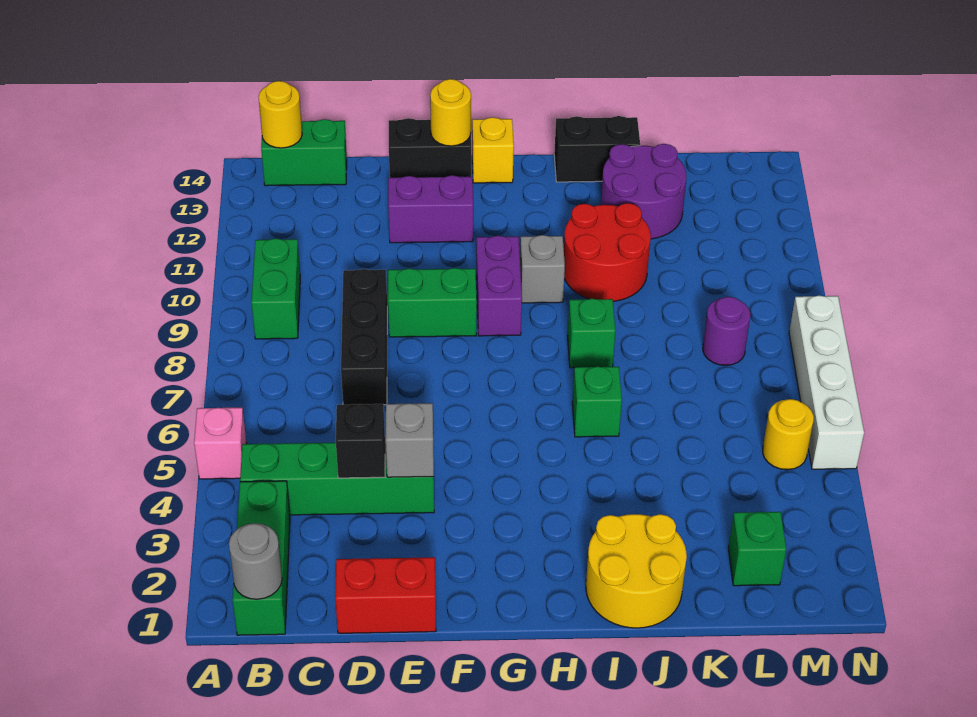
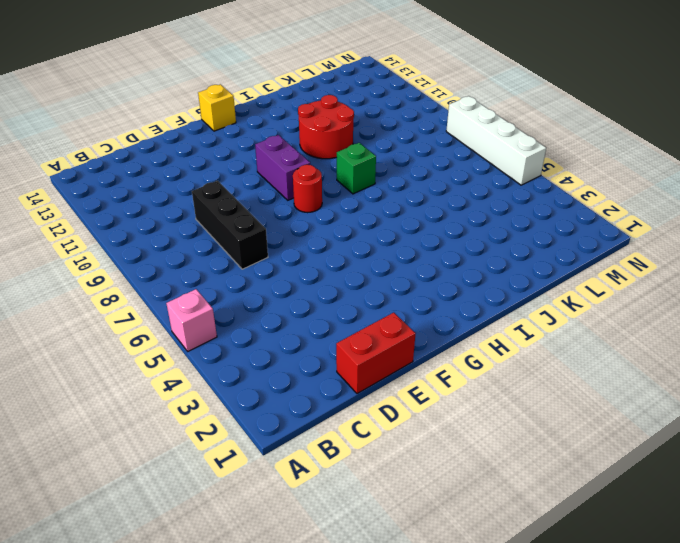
red 1x1 round brick [293,165,322,213] -> none
none -> green 1x3 brick [232,481,290,635]
none -> green 1x4 brick [240,442,434,515]
none -> green 1x2 brick [251,238,300,339]

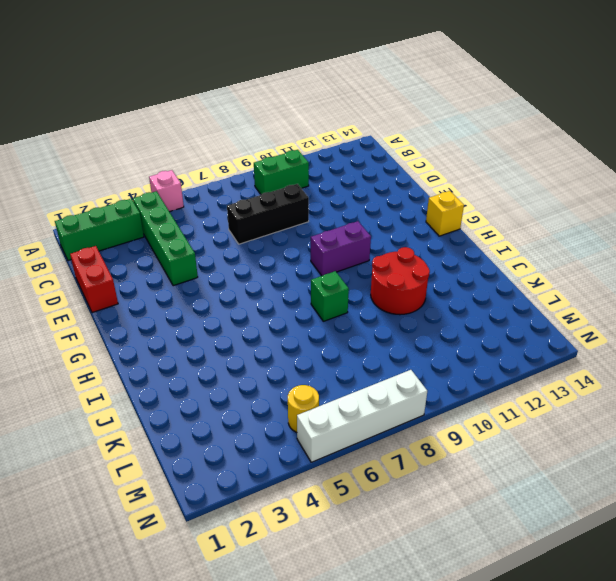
none -> green 1x2 brick [261,119,347,186]
none -> green 1x2 brick [388,268,477,337]
none -> purple 1x2 brick [388,175,473,243]

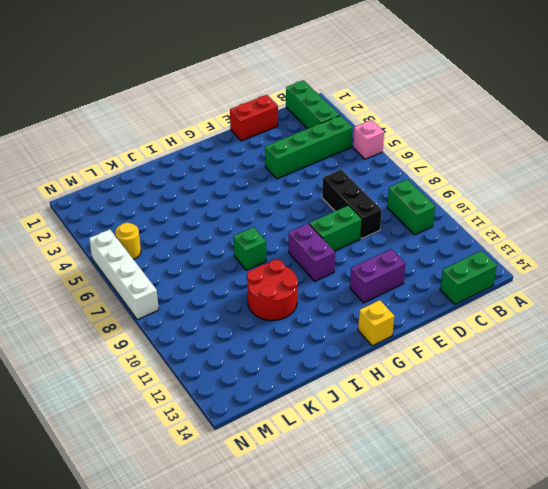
none -> black 1x2 brick [389,118,471,178]
none -> grey 1x1 brick [520,235,565,303]
none -> yellow 2x2 round brick [586,514,687,628]

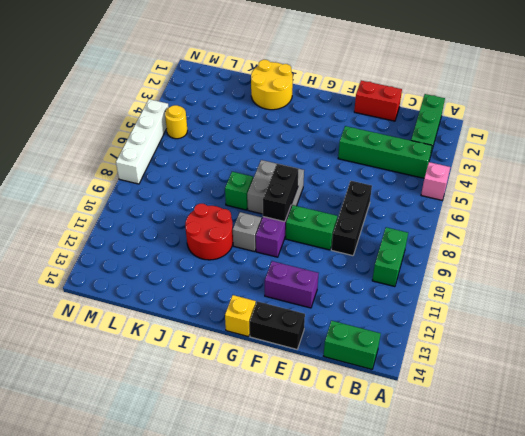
grey 2x2 brick [247,160,304,214] -> none
black 1x2 brick [263,164,298,222] -> black 1x2 brick turned to [554,116,640,182]
none -> green 1x1 brick [572,366,622,437]
none -> purple 2x2 round brick [601,144,686,239]
none -> green 1x1 brick [728,512,786,586]

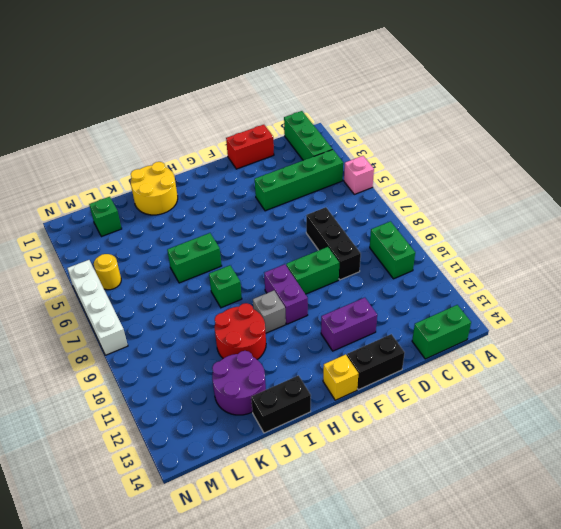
green 1x2 brick [167,233,222,283] -> green 1x1 brick [572,366,622,437]
none -> purple 1x1 round brick [703,297,750,365]
none -> grey 1x1 round brick [229,523,282,599]
none -> yellow 1x1 round brick [259,81,302,148]

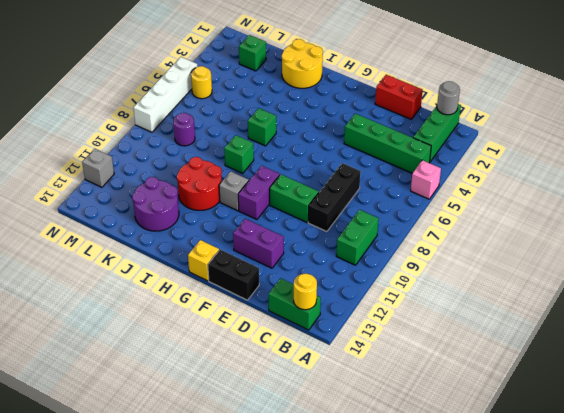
grey 1x1 brick [82,149,114,187] -> grey 1x1 brick moved to [386,403,434,477]
none -> black 1x2 brick [554,116,640,182]
none -> black 1x1 brick [336,404,385,478]
none -> yellow 1x1 round brick [430,79,471,146]

